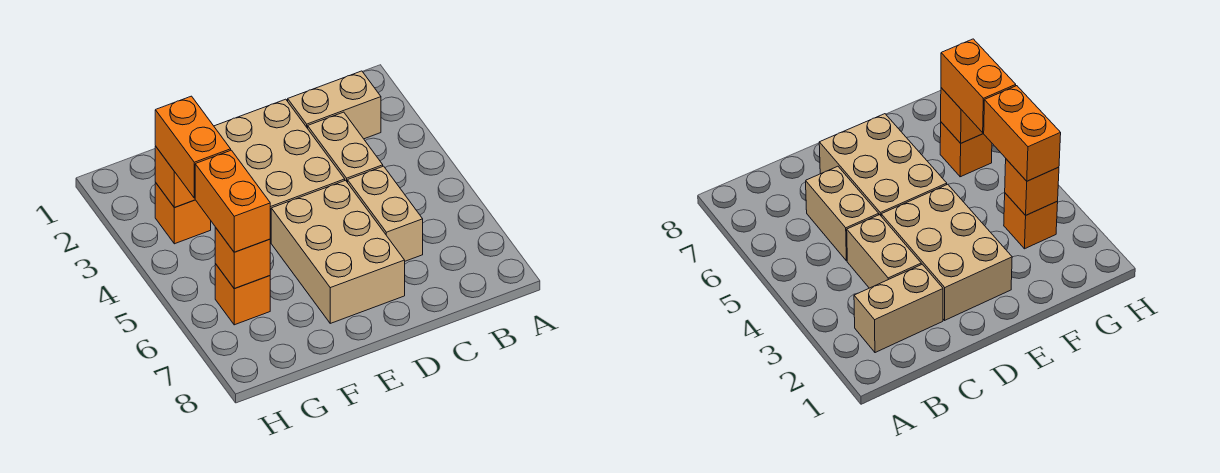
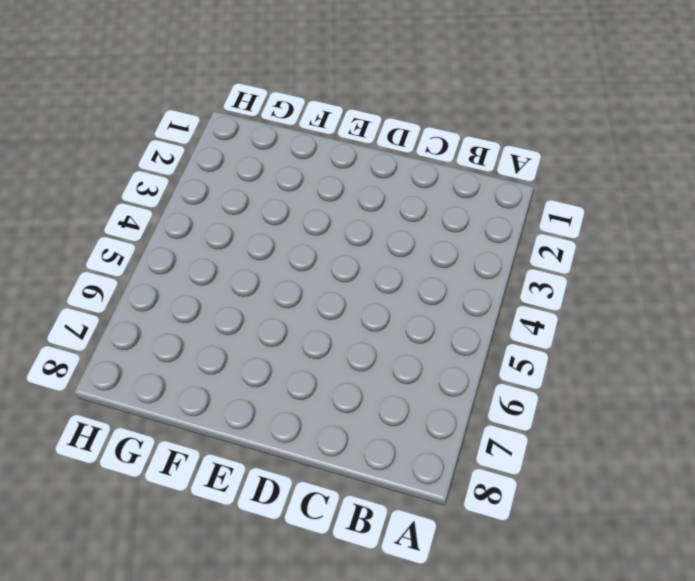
none -> tan 1x2 brick [288,71,381,139]
none -> tan 1x2 brick [308,112,383,183]

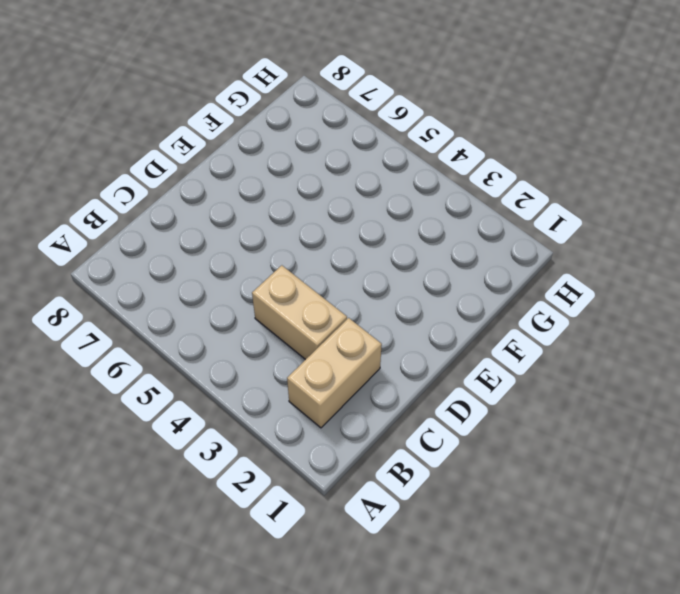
none -> tan 1x2 brick [348,166,423,261]
none -> tan 2x3 brick [214,99,345,243]

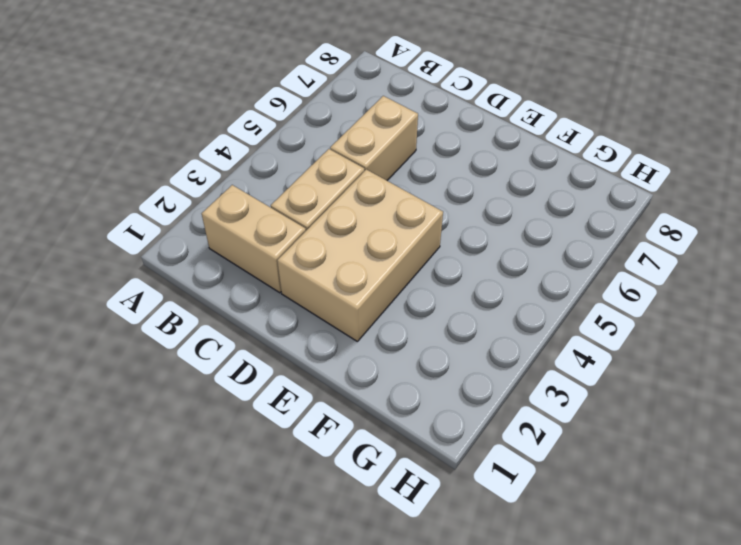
none -> tan 2x3 brick [271,180,405,323]
none -> orange 1x1 brick [155,183,211,244]

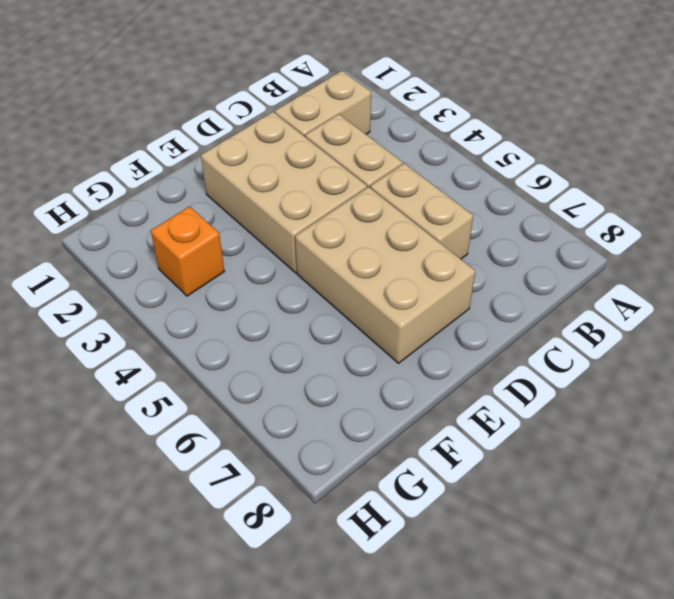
none -> orange 1x1 brick [215,264,270,325]
none -> orange 1x1 brick [155,146,195,208]

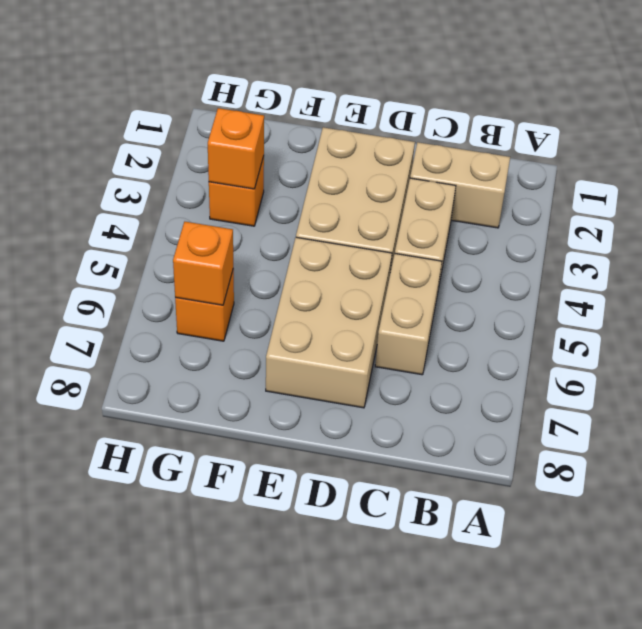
none -> orange 1x2 brick [155,96,231,198]
none -> orange 1x2 brick [195,150,270,252]

